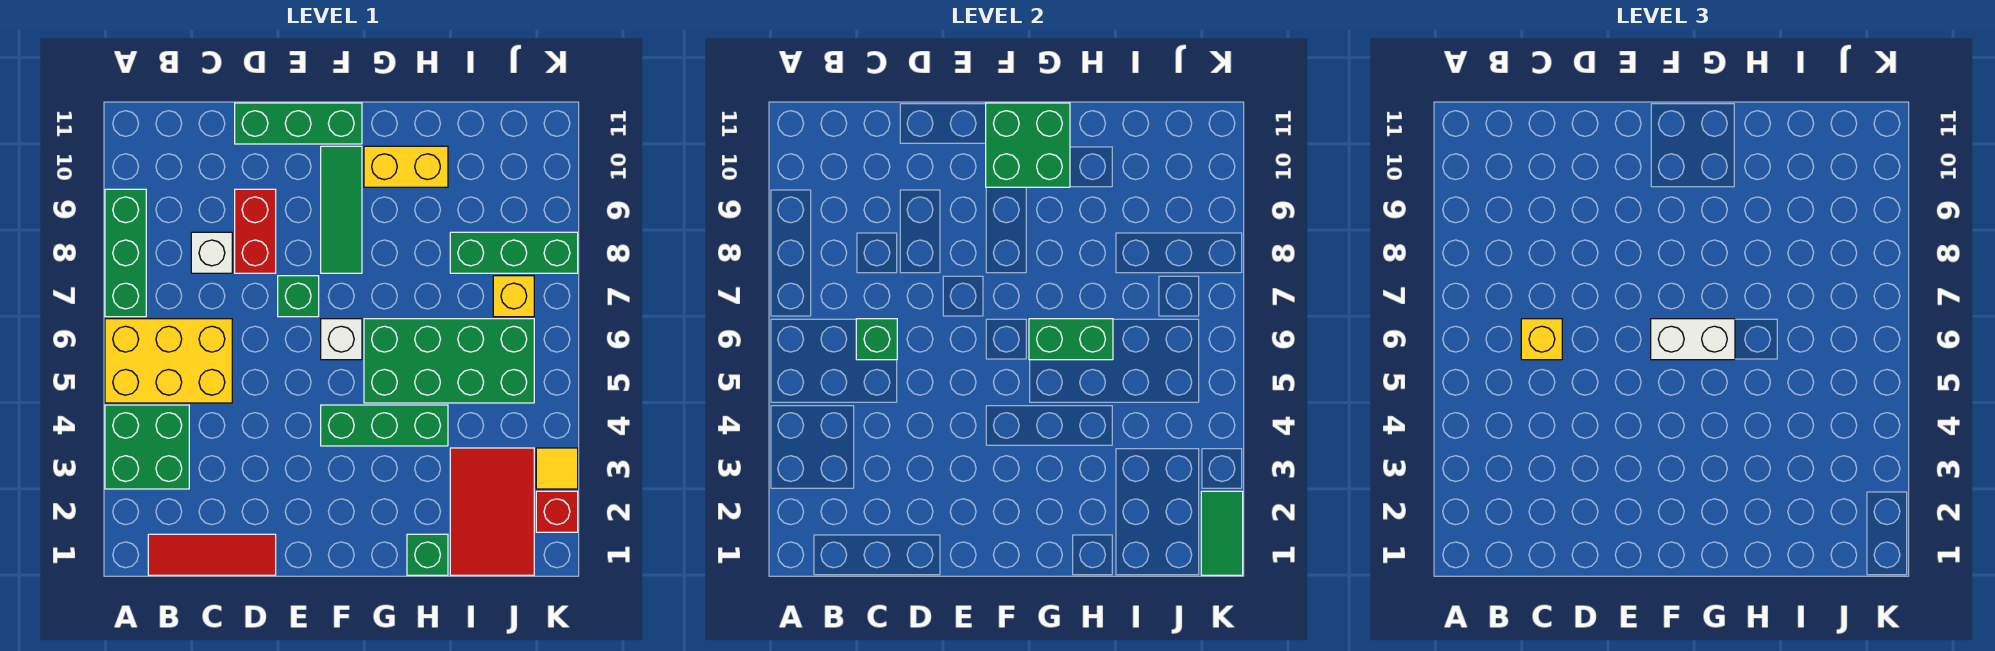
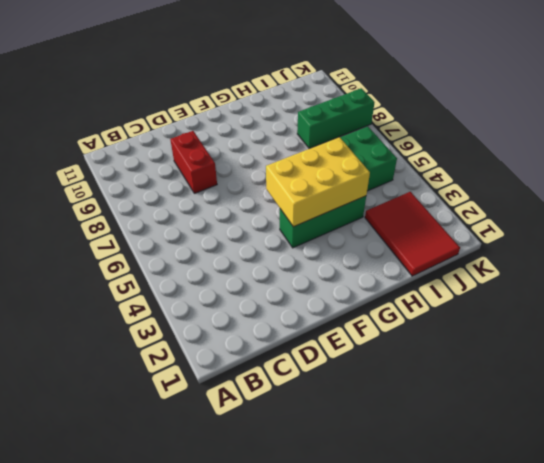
yellow 2x3 brick [266,137,370,227] -> yellow 2x3 brick moved to [105,319,232,403]
none -> green 2x2 brick [105,405,189,489]
none -> green 1x3 brick [105,189,146,317]
none -> red 1x3 tile [148,534,276,575]

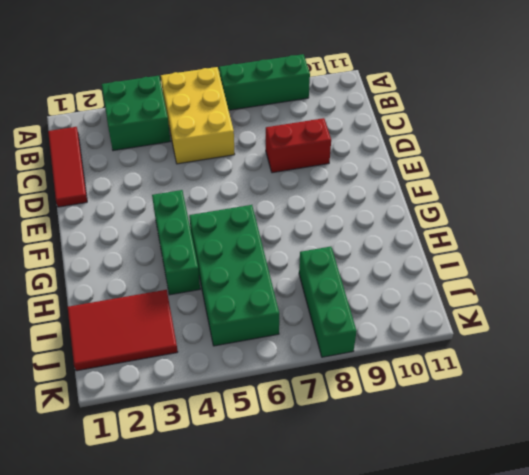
none -> white 1x1 brick [191,232,232,273]
none -> green 1x3 brick [235,103,362,144]
none -> green 1x1 brick [278,276,319,317]

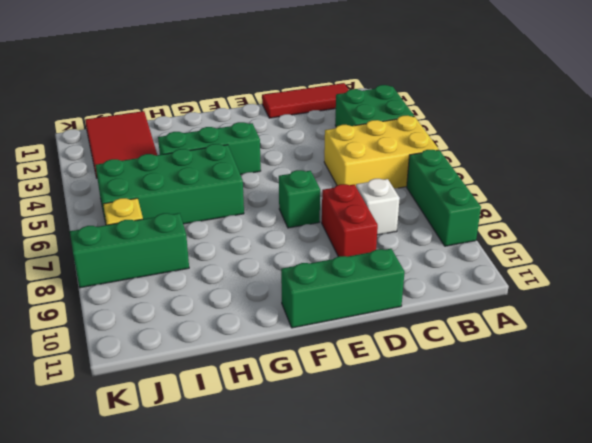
none -> white 1x1 brick [321,319,362,360]
none -> green 1x3 tile [321,146,362,273]
none -> yellow 1x2 brick [364,146,448,187]

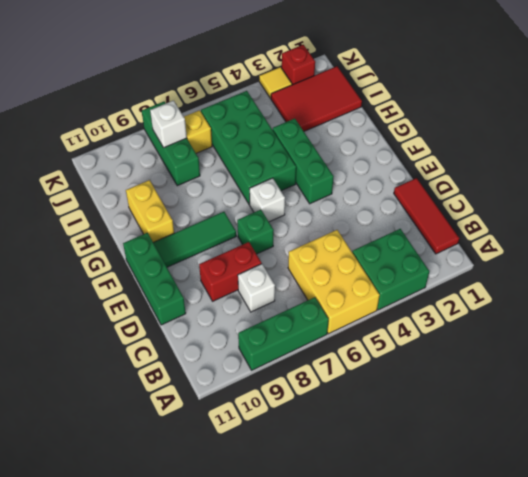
white 1x1 brick [150,101,187,148] -> none
none -> green 1x1 brick [407,534,448,575]
none -> green 1x1 brick [856,319,897,360]
none -> green 2x2 brick [986,103,1070,187]

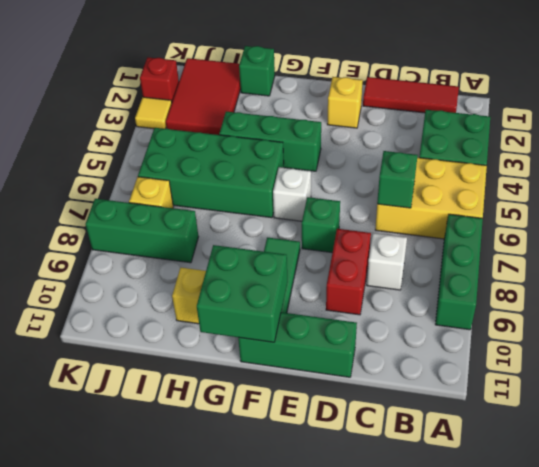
yellow 1x1 brick [327,77,363,128] -> yellow 1x1 brick moved to [1521,319,1562,360]
none -> green 1x2 brick [1029,319,1113,360]
none -> green 1x2 tile [1201,491,1243,575]
none -> white 1x2 brick [1651,319,1735,360]

